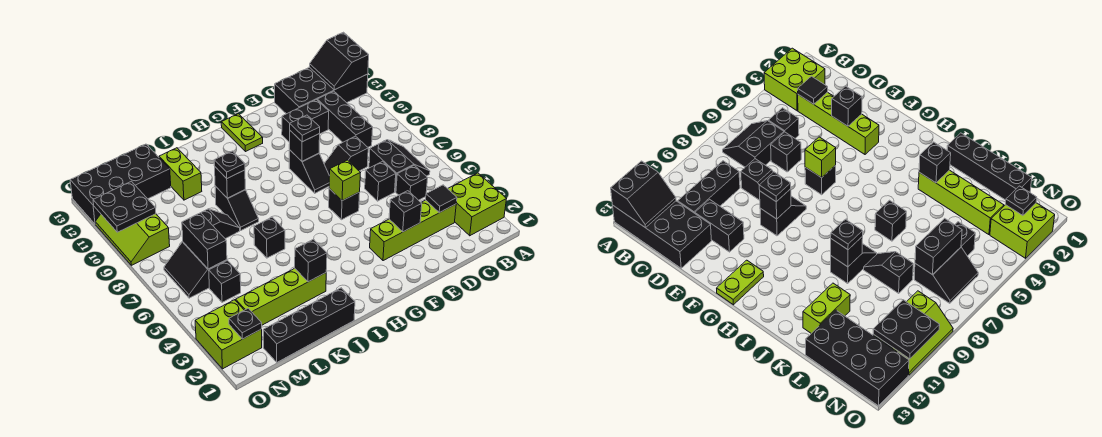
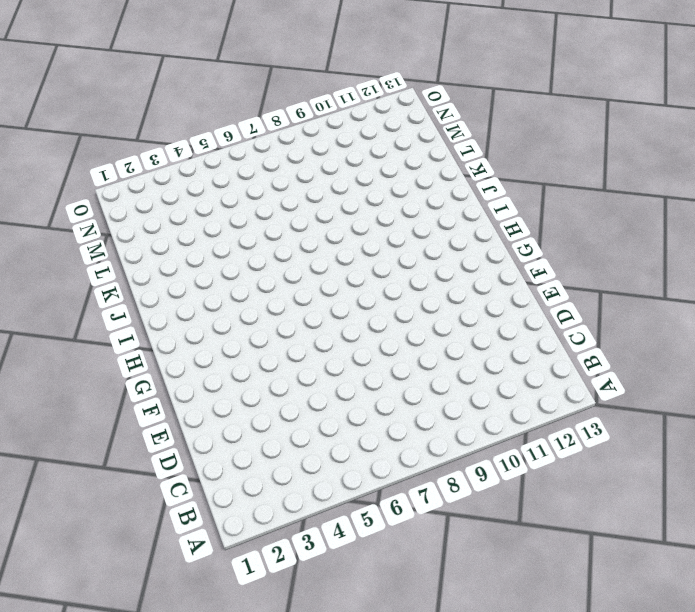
none -> lime 2x2 brick [448,173,506,236]
none -> black 2x4 brick [275,67,368,114]
none -> black 2x2 slope [369,140,430,192]
none -> lime 1x4 brick [370,200,456,261]

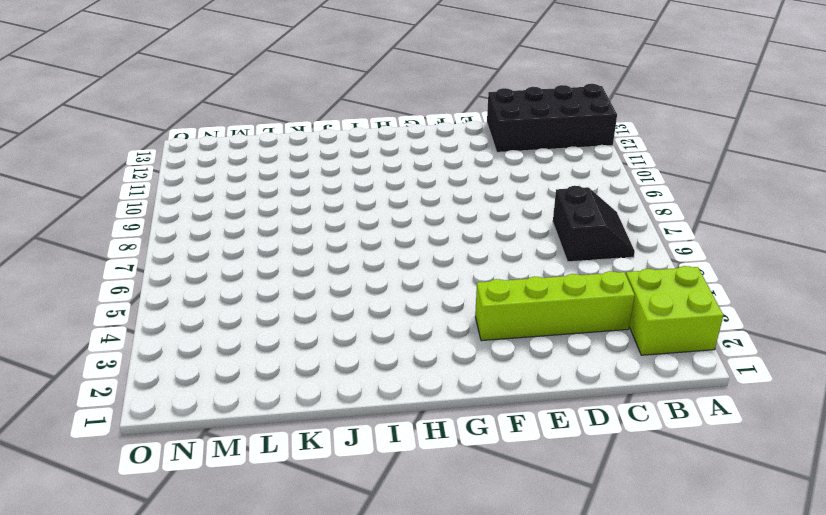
none -> black 1x1 brick [396,165,428,200]
none -> black 1x3 brick [317,91,373,147]
none -> black 1x1 brick [365,161,396,201]
none -> black 1x2 slope [324,136,368,176]

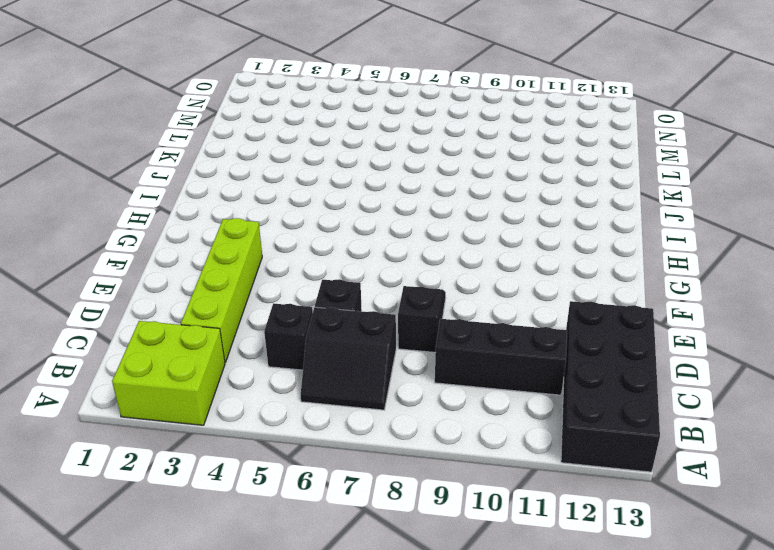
none -> black 1x2 brick [282,100,329,142]
none -> black 1x1 brick [329,189,360,220]
none -> black 1x2 slope [289,150,330,193]
none -> lime 1x2 plate [221,114,263,152]

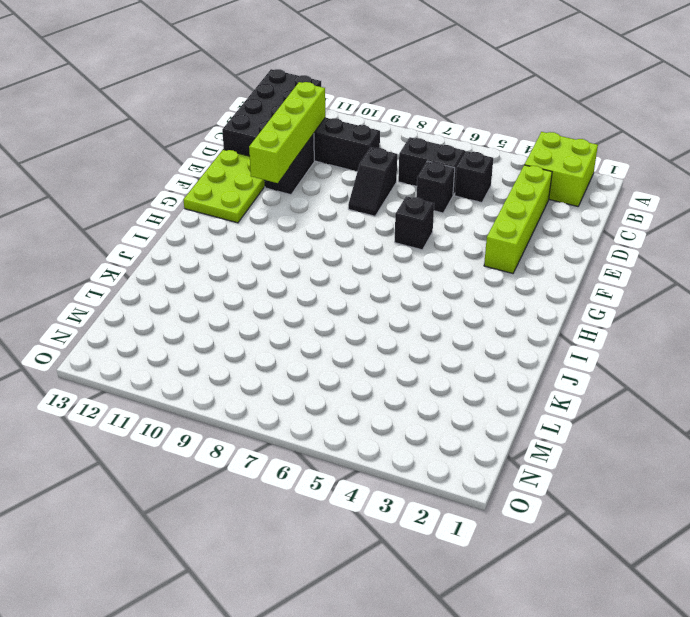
lime 1x4 brick [249,82,325,183] -> lime 1x4 brick moved to [236,268,326,325]
lime 2x3 plate [183,149,265,223] -> lime 1x2 plate [221,114,263,152]
none -> black 1x2 slope [289,150,330,193]
none -> black 1x4 brick [263,288,355,362]
none -> black 1x1 brick [254,217,285,258]
none -> black 1x2 slope [215,186,259,230]

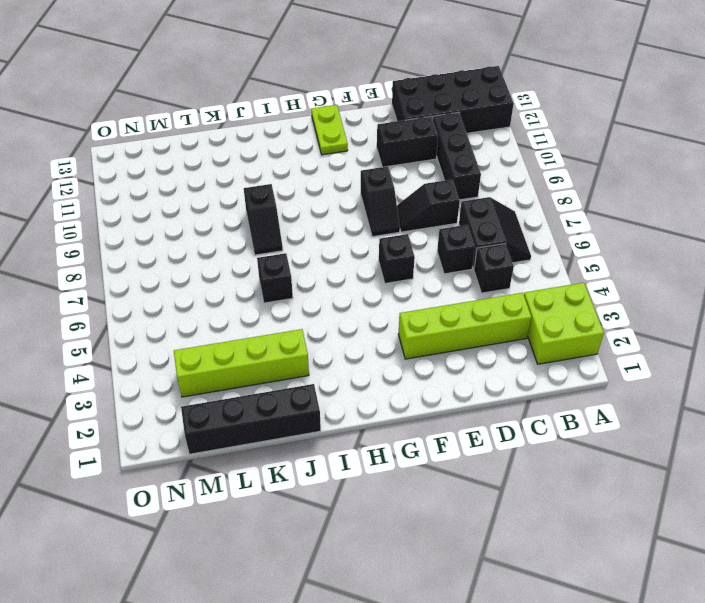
none -> black 1x2 slope [201,209,240,239]
none -> lime 1x2 brick [159,148,202,200]
none -> black 2x4 brick [70,144,171,224]
none -> black 1x1 brick [209,261,241,302]

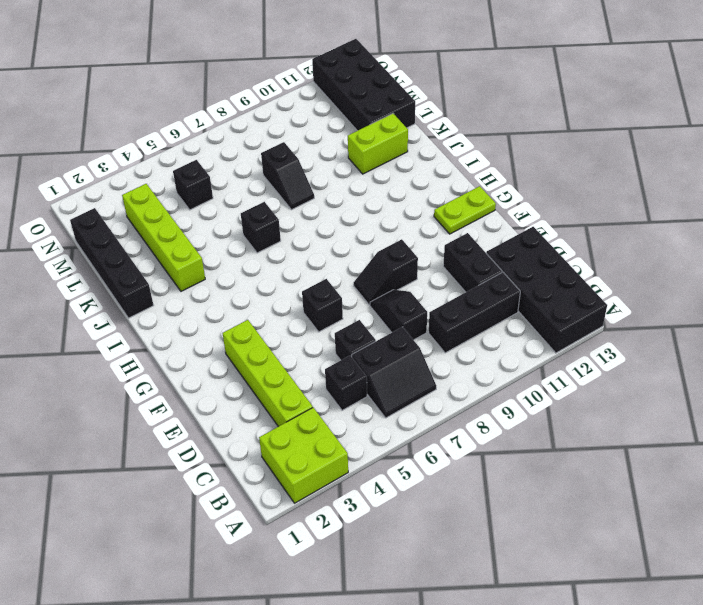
none -> black 1x2 slope [215,186,259,230]
none -> black 2x2 slope [164,242,227,298]
none -> lime 2x2 brick [195,300,262,369]
none -> lime 2x3 slope [95,214,170,265]

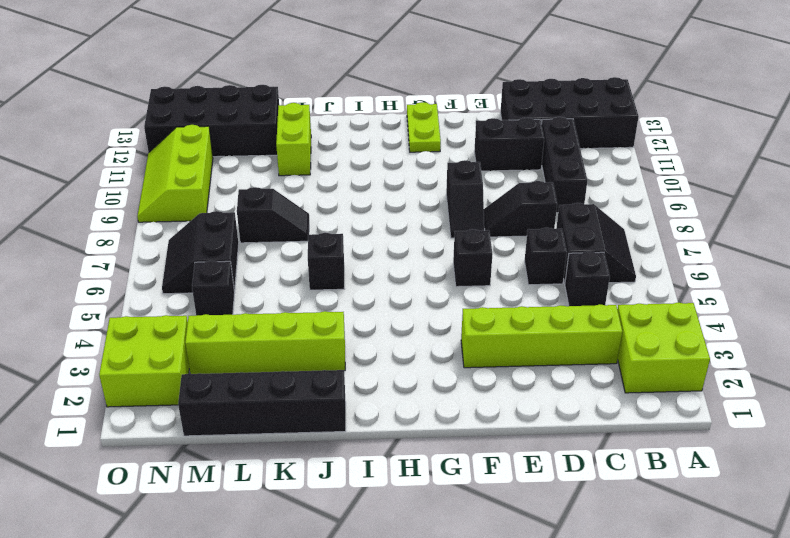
none -> black 1x2 slope [215,186,259,230]
none -> black 2x2 slope [309,32,369,90]
none -> black 1x1 tile [426,185,457,213]
none -> black 1x1 brick [389,191,422,232]

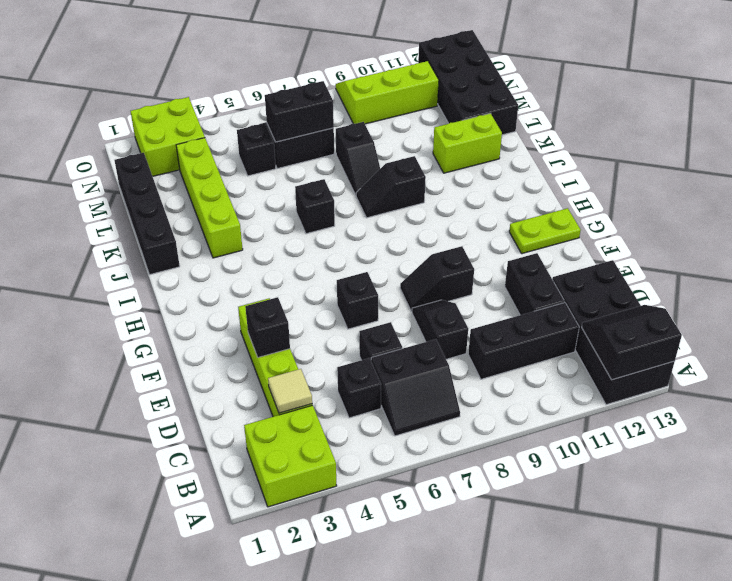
tan 1x1 tile [268,369,312,413] -> black 1x1 tile [426,185,457,213]
none -> lime 1x1 brick [329,160,361,201]
none -> black 1x1 brick [289,131,320,161]
none -> black 1x1 brick [295,239,327,282]
none -> black 1x1 brick [215,167,245,198]

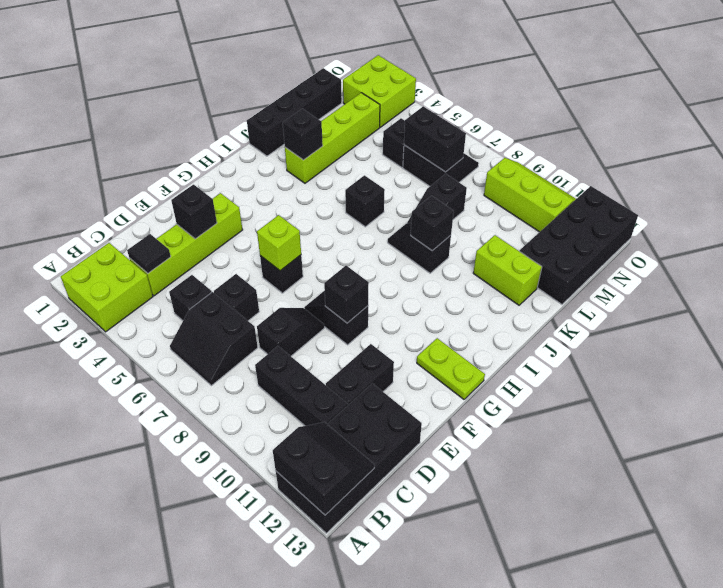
none -> black 1x1 plate [229,308,262,339]
none -> black 2x2 plate [93,181,156,232]
none -> black 1x1 plate [290,115,320,142]
none -> black 1x1 plate [214,151,245,178]

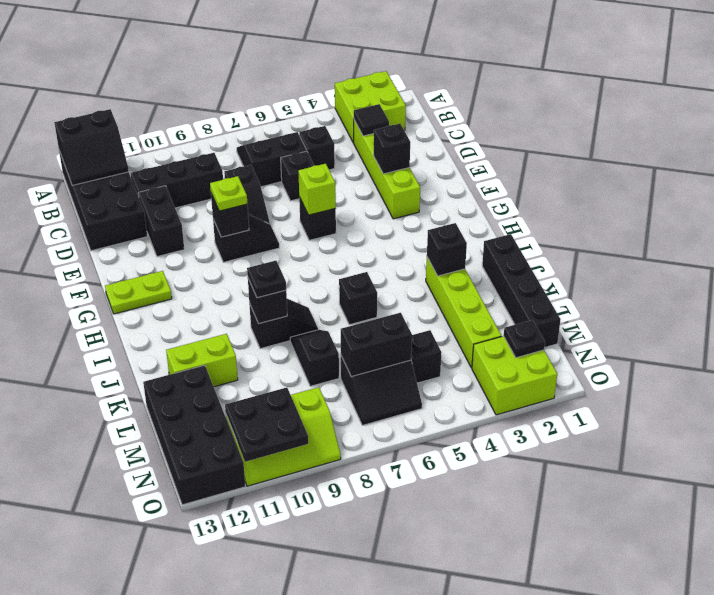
lime 1x1 plate [210,176,247,211] -> black 1x1 plate [290,115,320,142]

